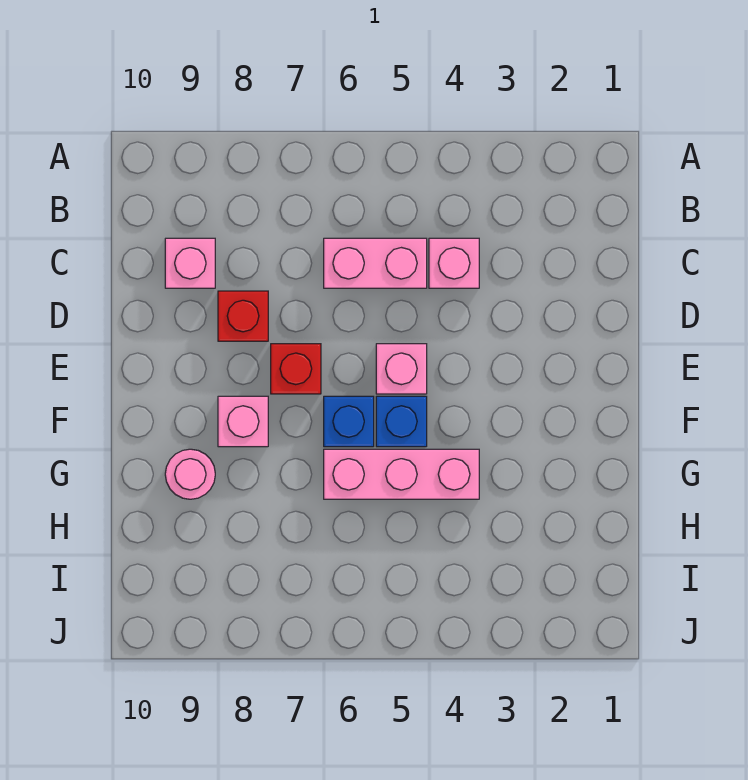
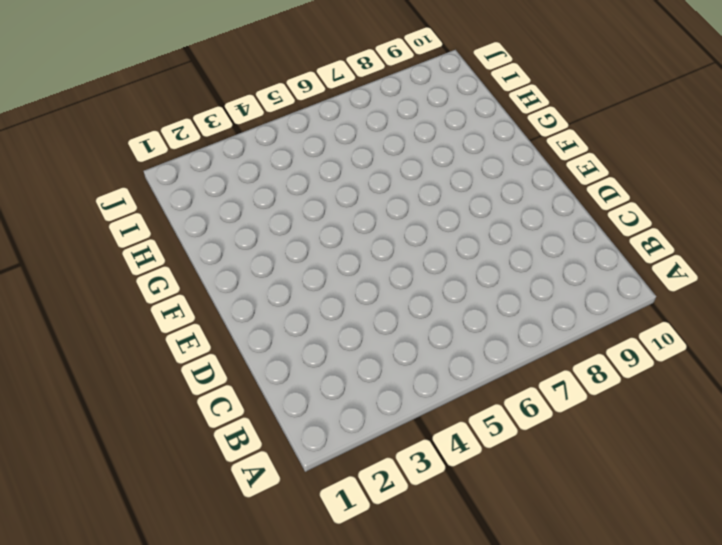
none -> pink 1x1 brick [429,238,479,288]
none -> pink 1x2 brick [324,238,427,288]

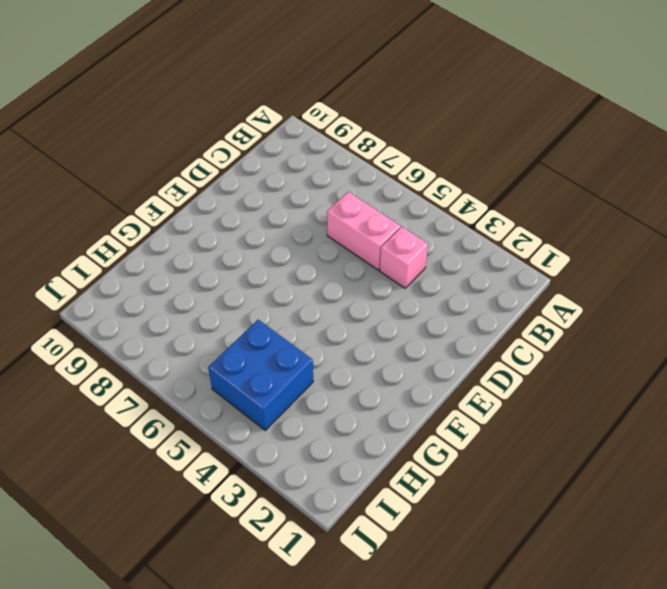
blue 2x2 brick [208,320,313,430] -> none
none -> pink 1x1 brick [165,238,215,288]
none -> red 1x1 brick [218,291,268,341]

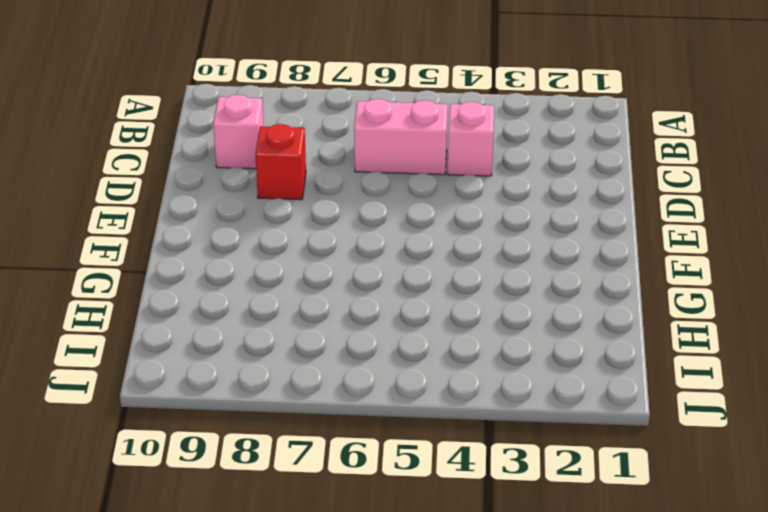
none -> pink 1x1 brick [376,344,427,394]
none -> red 1x1 brick [271,344,321,394]

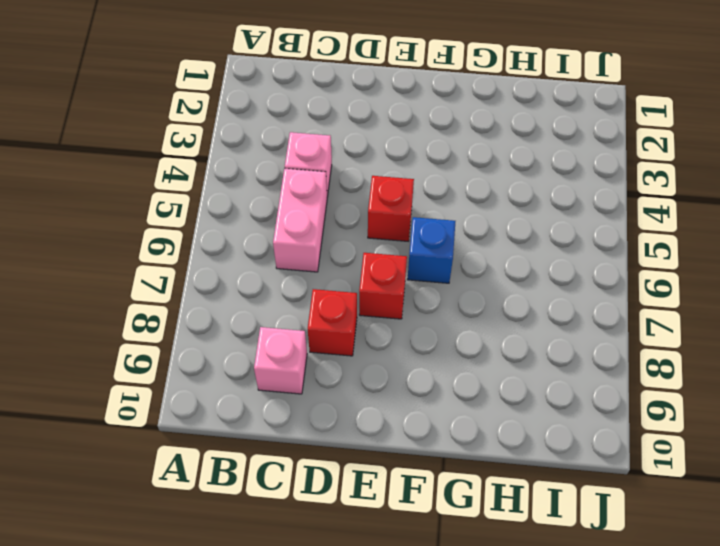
red 1x1 brick [368,176,414,241] -> pink 1x1 brick [376,344,427,394]
none -> blue 1x1 brick [376,396,427,447]
none -> pink 1x1 brick [218,396,268,447]

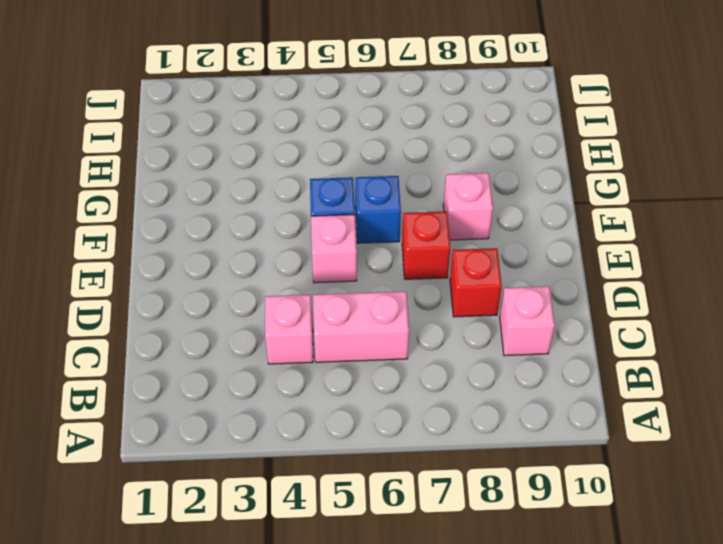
none -> pink 1x3 brick [324,449,479,499]
none -> pink 1x1 round brick [165,449,215,499]

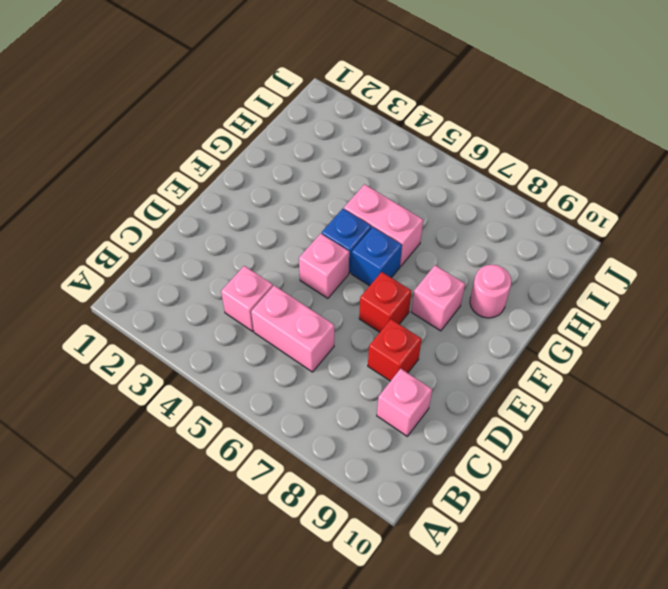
pink 1x2 brick [344,184,423,266] -> pink 1x3 brick [324,449,479,499]

